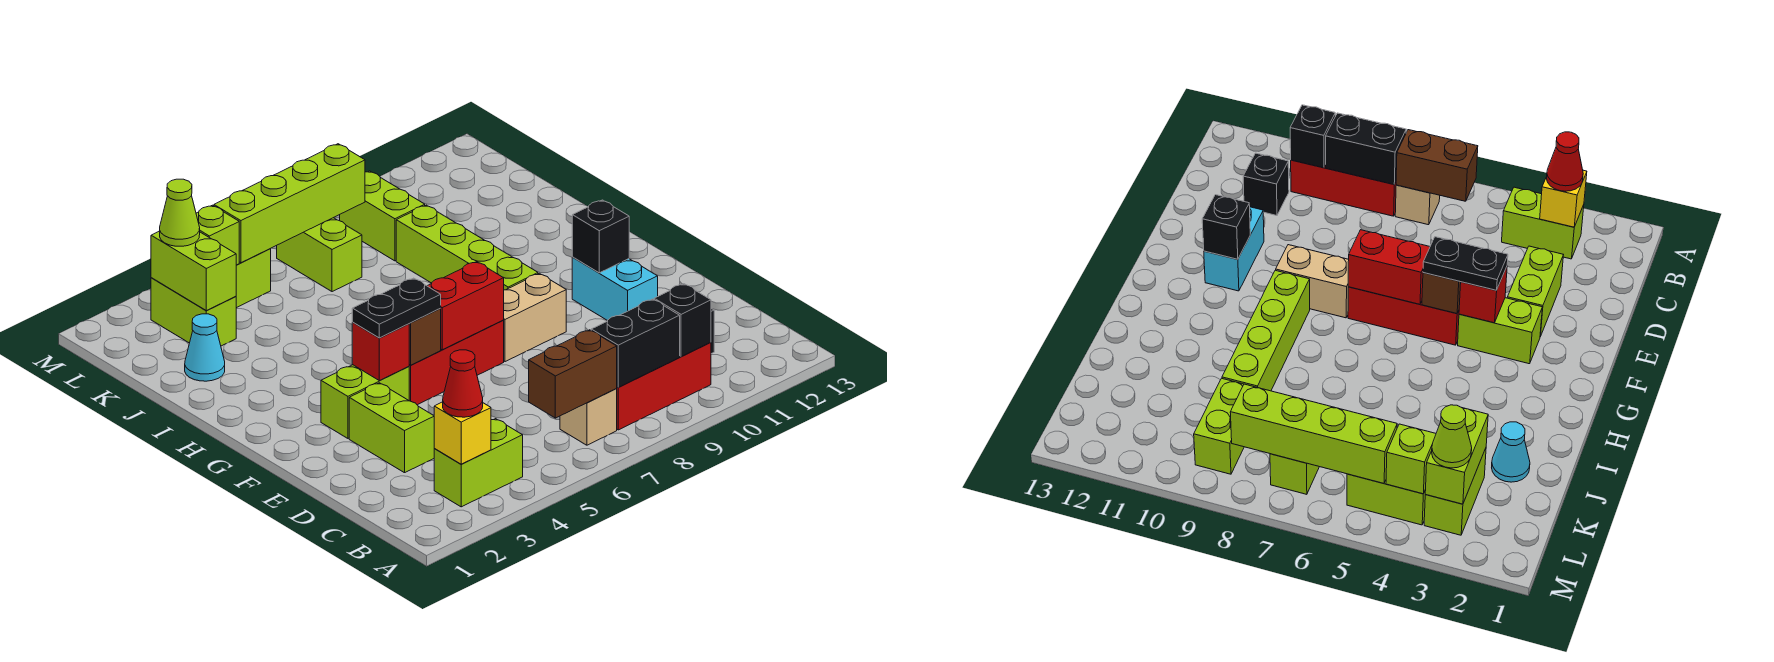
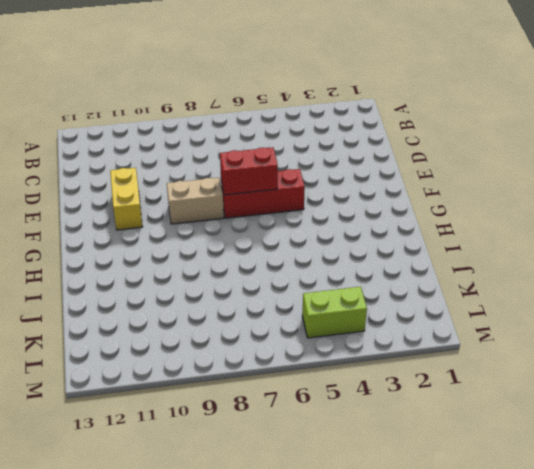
yellow 1x2 brick [110,168,142,230] -> cyan 1x2 brick [572,257,658,321]
none -> lime 1x2 brick [434,419,523,507]
none -> tan 1x1 brick [560,389,617,445]
none -> red 1x3 brick [616,343,711,430]

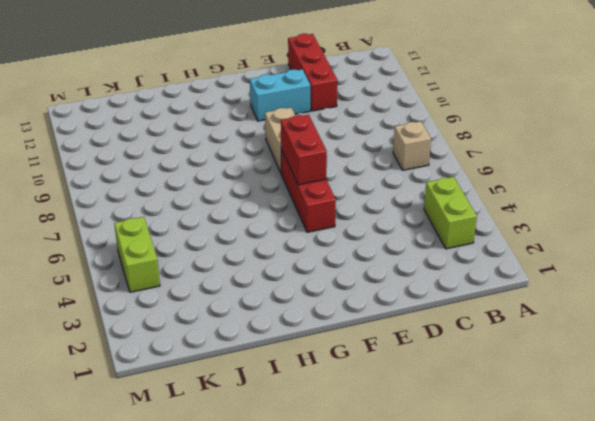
red 1x3 brick [288,34,338,111] -> red 1x3 brick moved to [616,343,711,430]
none -> black 1x1 brick [1243,153,1289,215]
none -> lime 1x2 brick [349,383,434,473]
none -> lime 1x2 brick [321,365,409,438]

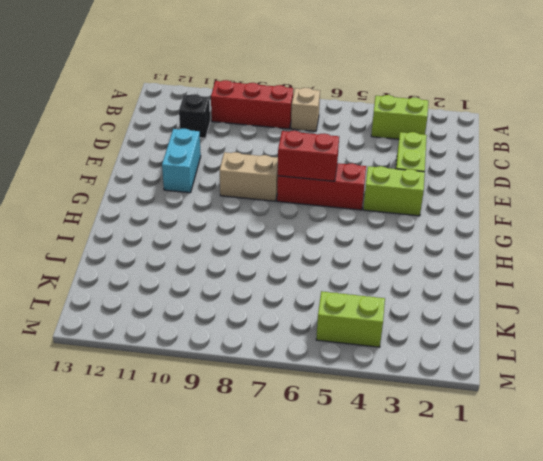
none -> lime 1x4 brick [396,205,538,290]
none -> cyan 1x1 cone [185,314,225,381]
none -> lime 1x2 brick [151,278,236,346]

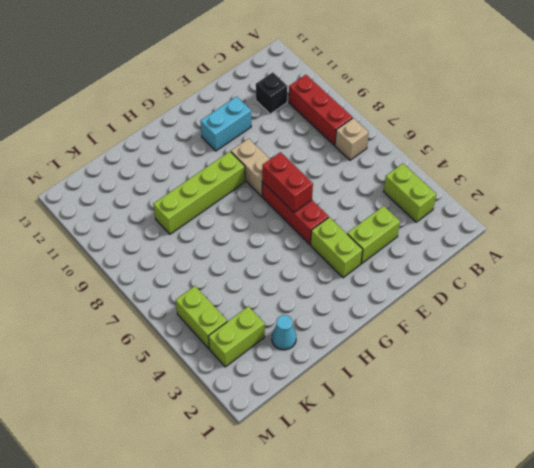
none -> lime 1x2 brick [277,218,362,292]
none -> lime 1x2 brick [340,171,425,261]
none -> yellow 1x1 brick [434,402,491,464]

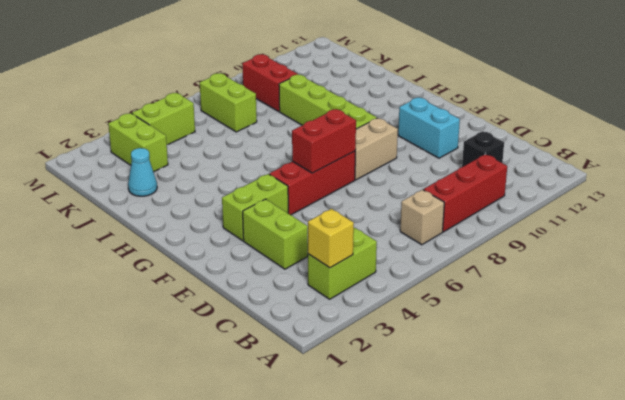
red 1x2 brick [242,54,298,111] -> lime 1x2 brick [340,171,425,261]
none -> brown 1x2 brick [529,330,617,418]
none -> black 1x2 brick [591,299,680,387]
none -> black 1x1 brick [654,284,711,357]

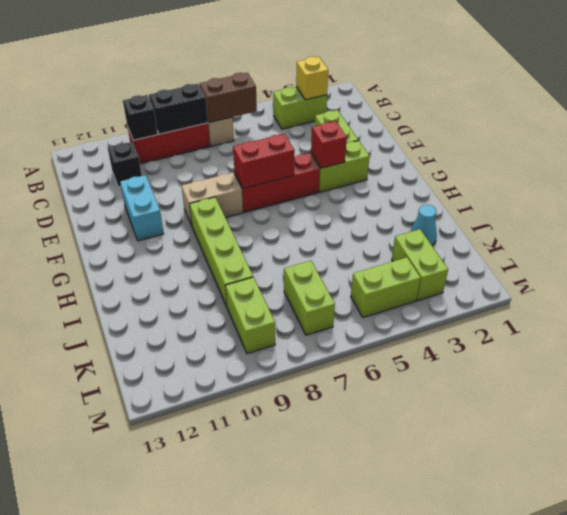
none -> brown 1x1 brick [409,309,441,365]
none -> black 1x1 brick [572,200,629,273]
none -> lime 1x2 brick [151,231,236,311]

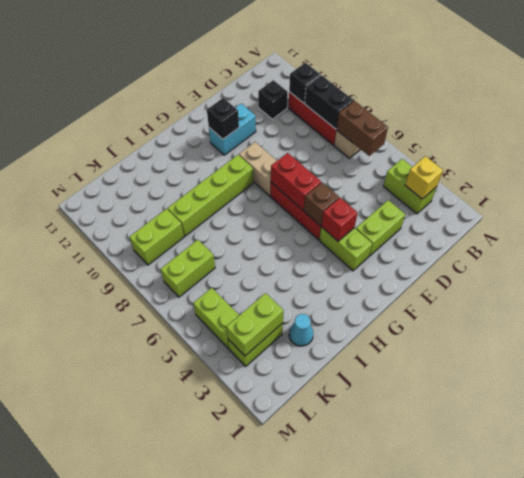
none -> lime 1x1 brick [196,205,239,265]
none -> lime 1x4 brick [214,144,365,263]
none -> red 1x1 cone [443,350,483,417]

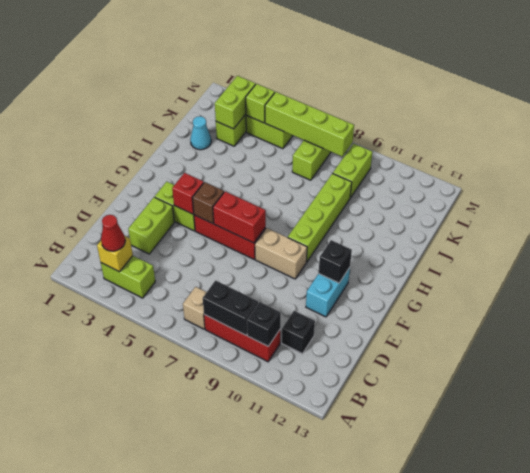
none -> brown 1x2 brick [529,330,617,418]
none -> black 1x2 plate [352,278,441,338]
none -> lime 1x1 cone [160,179,200,246]

